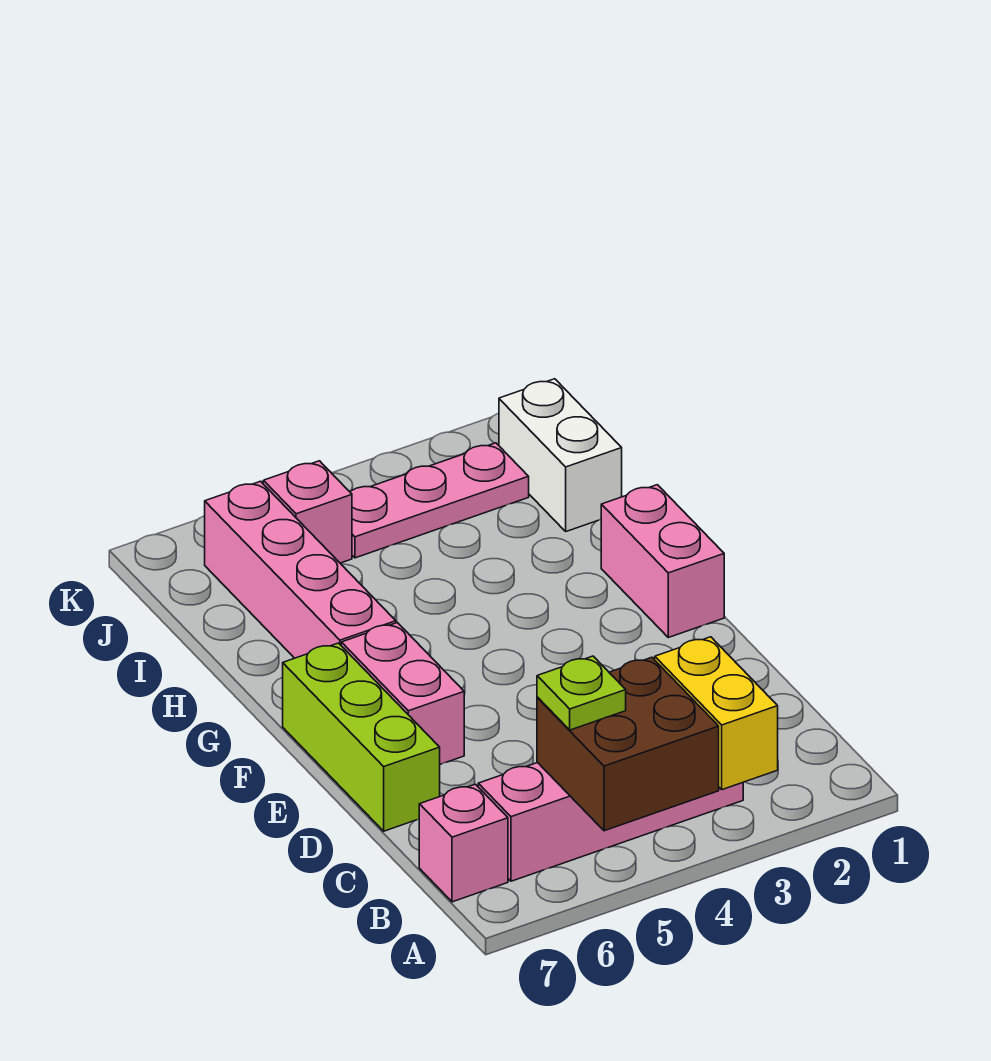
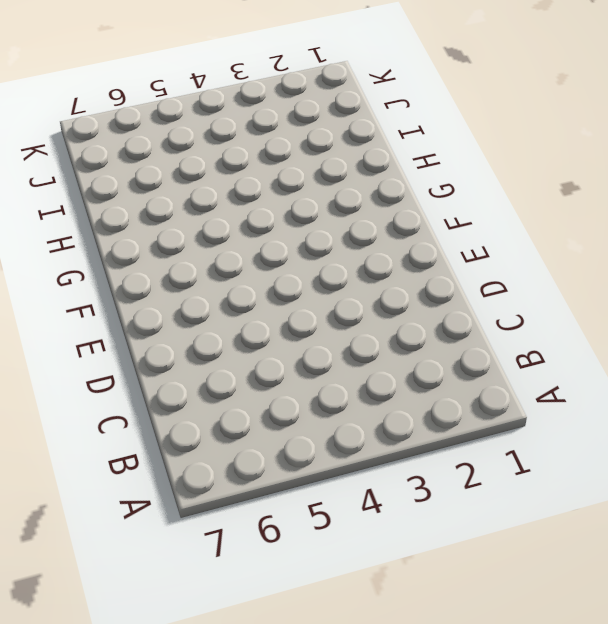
none -> pink 1x4 brick [478,763,743,881]
none -> pink 1x1 brick [419,784,508,902]
none -> lime 1x3 brick [283,643,440,831]

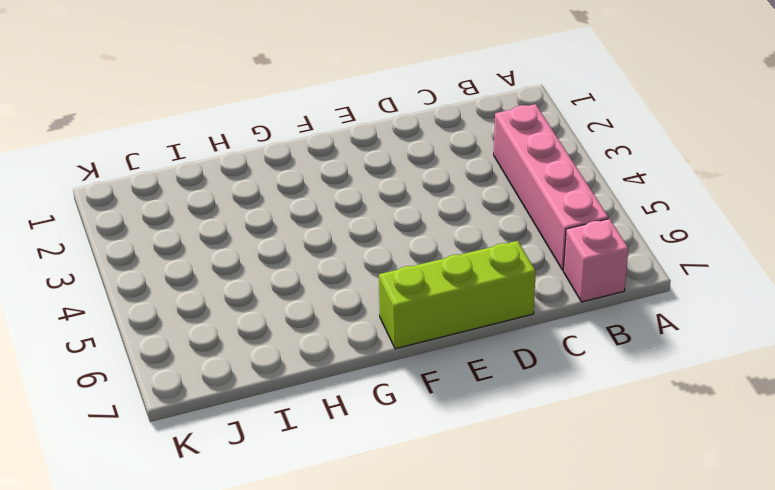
none -> pink 1x2 brick [341,623,464,764]
none -> pink 1x2 brick [601,485,724,637]
none -> pink 1x4 brick [205,481,396,658]

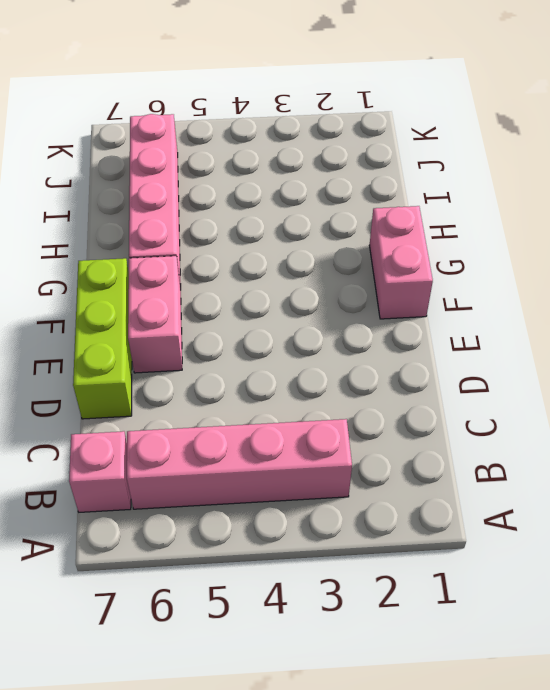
none -> white 1x2 brick [499,379,622,531]
none -> pink 1x3 plate [350,443,529,558]
none -> pink 1x1 brick [263,461,352,563]

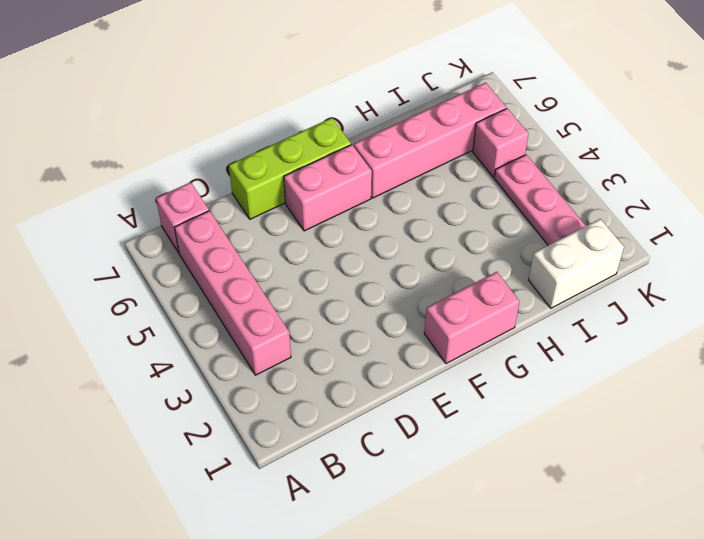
none -> yellow 1x2 brick [655,637,778,790]
none -> brown 2x2 brick [537,657,719,831]
none -> lime 1x1 plate [537,656,626,730]

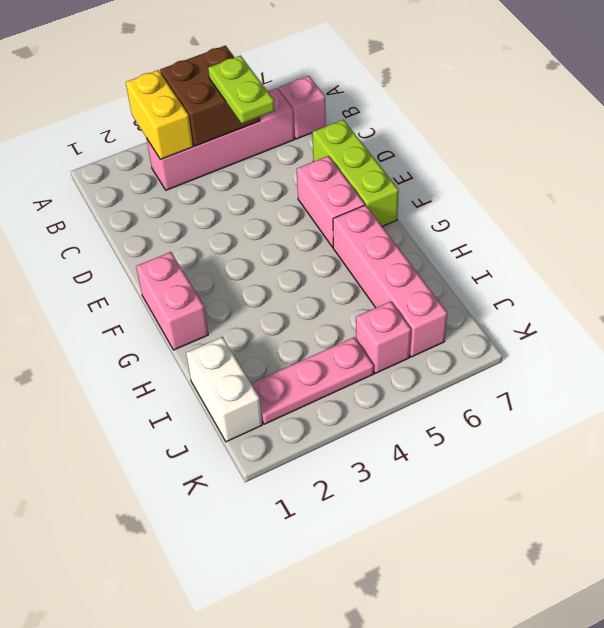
lime 1x2 plate [208,56,275,123] -> lime 1x1 plate [537,656,626,730]

